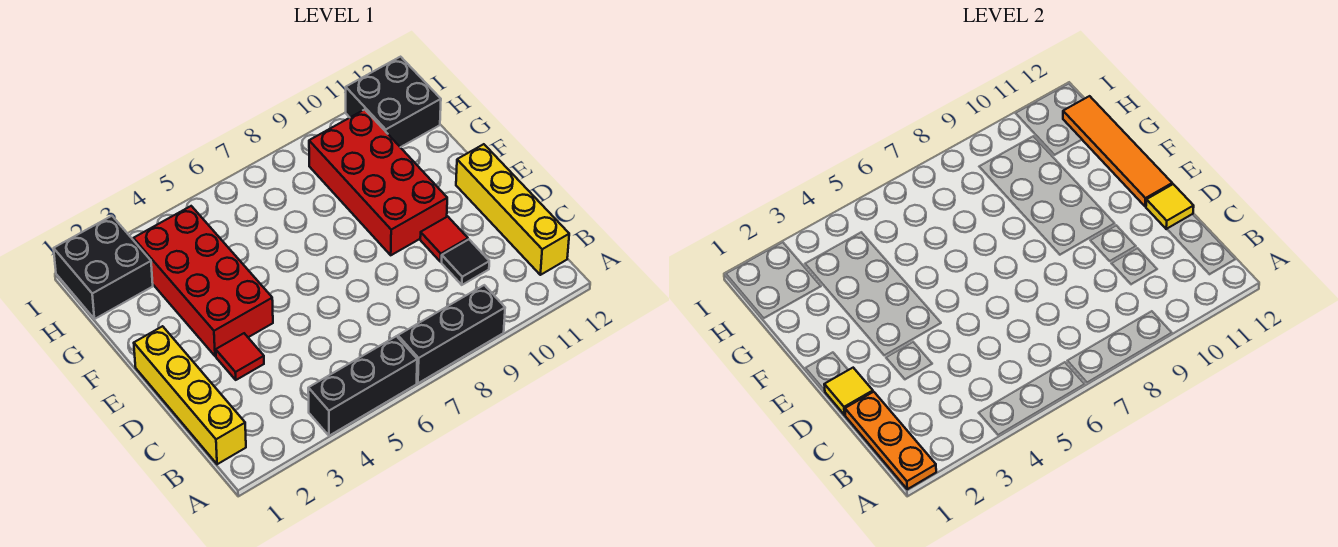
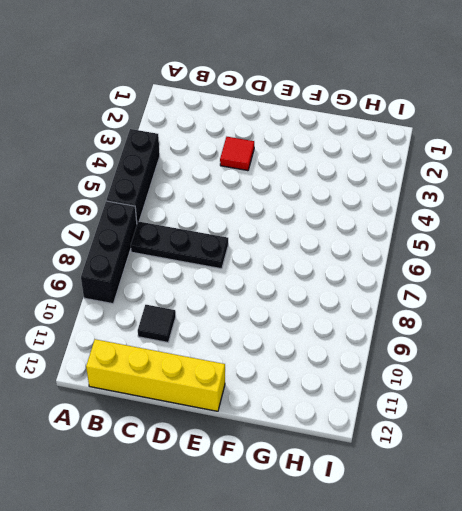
black 1x3 plate [131,221,228,269] -> none
none -> yellow 1x4 brick [134,326,246,464]
none -> red 1x1 tile [420,217,468,262]
none -> red 2x4 brick [133,206,273,356]

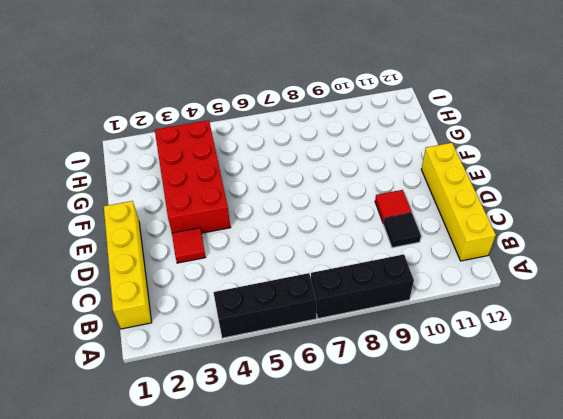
none -> red 2x4 brick [309,110,447,255]
none -> black 2x2 brick [54,216,153,319]
none -> black 2x2 brick [346,57,441,147]

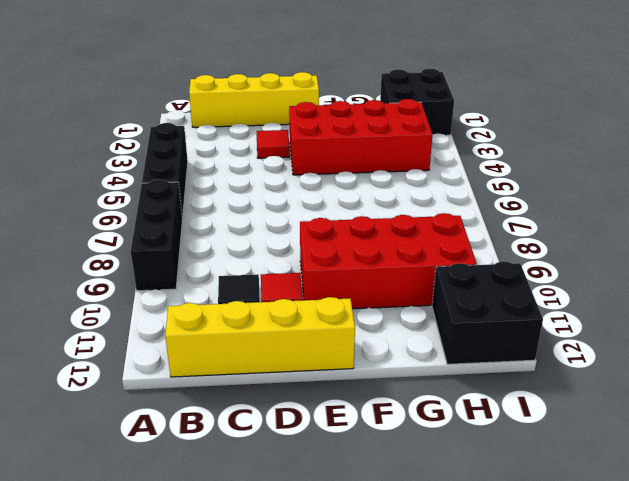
none -> orange 1x3 plate [845,392,936,489]
none -> yellow 1x1 tile [824,368,873,415]
none -> yellow 1x1 tile [1146,184,1194,229]

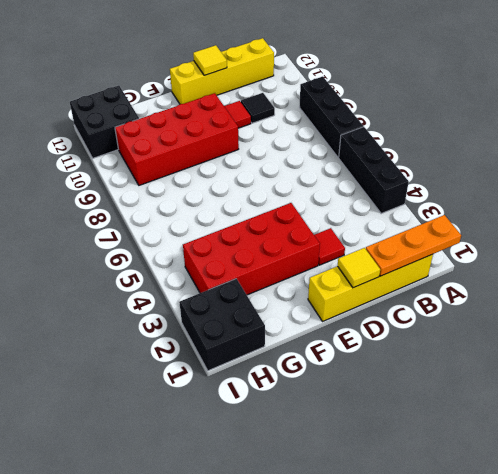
none -> orange 1x4 tile [1063,96,1172,206]

